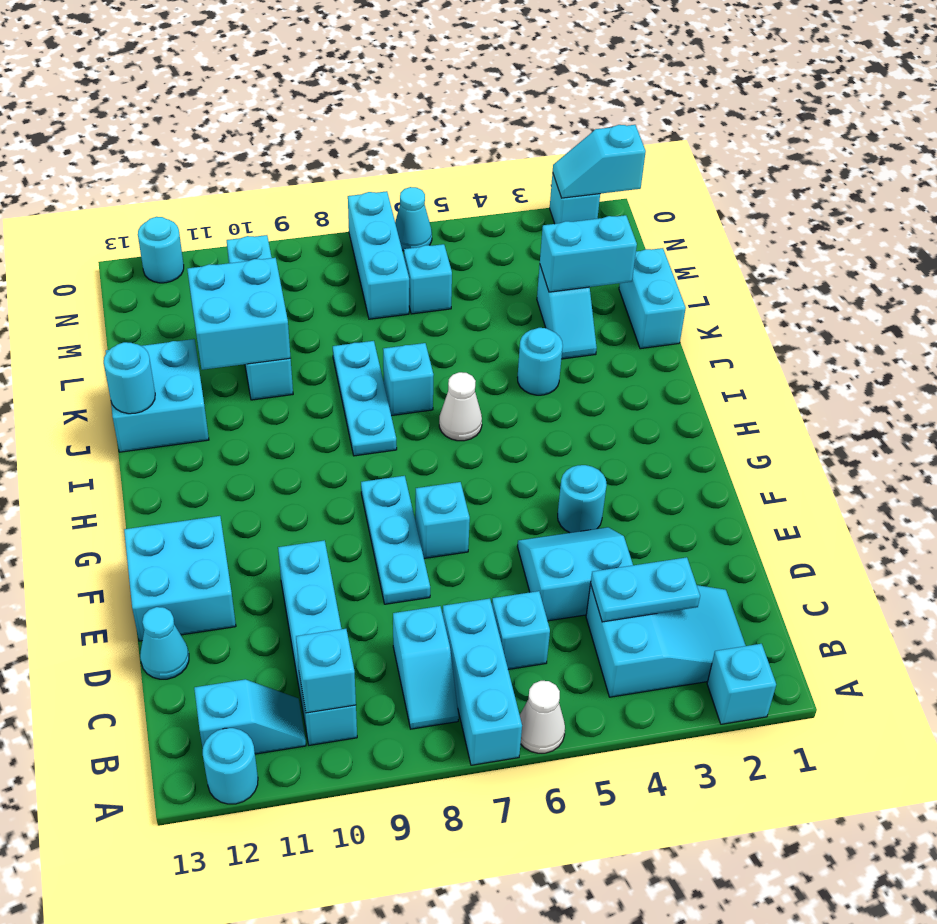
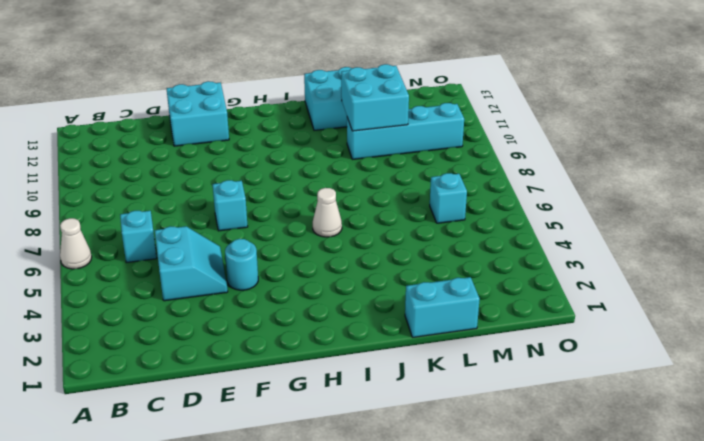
none -> cyan 1x1 brick [707,644,776,724]
none -> cyan 1x3 brick [443,599,522,765]
none -> cyan 1x1 round brick [203,728,258,804]
none -> cyan 2x3 slope [586,584,746,697]

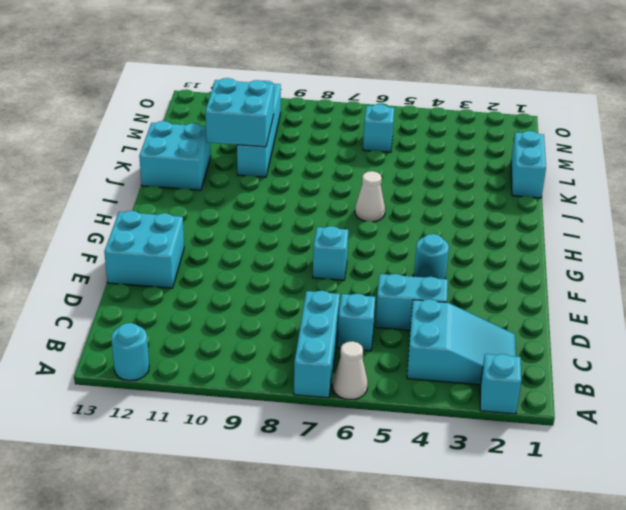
none -> cyan 1x2 slope [393,606,459,729]
none -> cyan 1x4 brick [278,540,357,745]
none -> cyan 1x2 slope [194,680,306,754]
none -> cyan 1x1 cone [140,607,189,679]

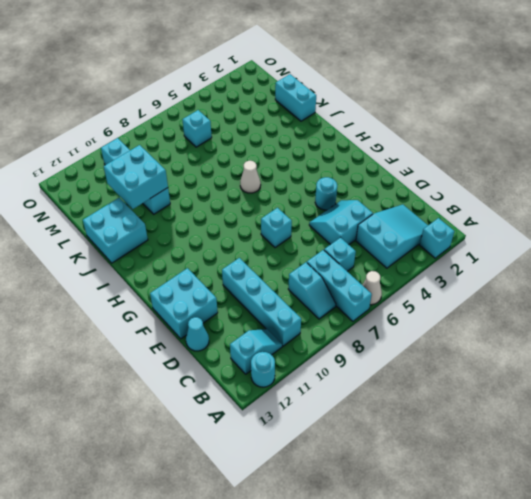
none -> cyan 1x3 plate [361,476,430,604]
none -> cyan 1x3 plate [333,341,397,456]
none -> cyan 1x1 round brick [518,328,563,395]
none -> cyan 1x1 brick [383,343,434,416]

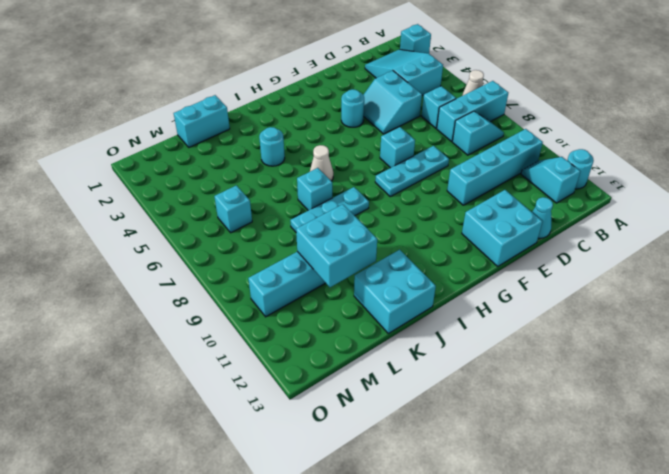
none -> cyan 1x2 slope [537,265,597,359]
none -> cyan 1x3 brick [348,191,409,319]
none -> cyan 1x1 brick [550,173,600,224]
none -> cyan 1x1 cone [395,187,432,251]

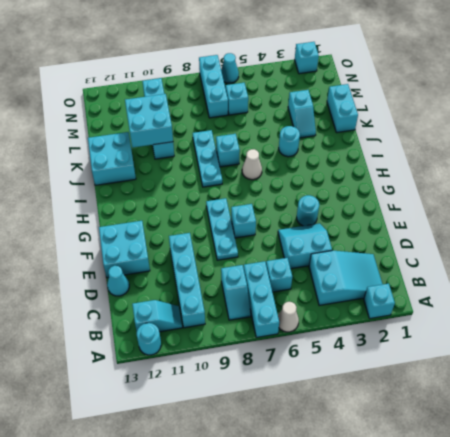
none -> cyan 1x1 round brick [138,217,184,283]
none -> cyan 1x1 brick [296,629,356,713]
none -> cyan 1x2 plate [591,557,700,622]
none -> cyan 1x1 round brick [104,342,155,414]

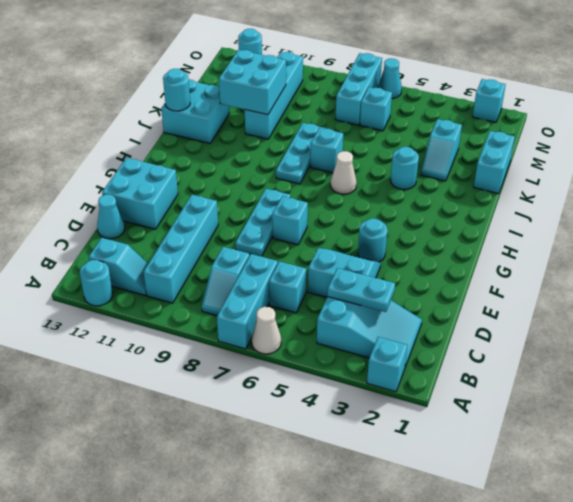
none -> cyan 1x1 brick [296,629,356,713]
none -> cyan 1x2 brick [540,215,637,292]
none -> cyan 1x2 slope [553,125,646,198]

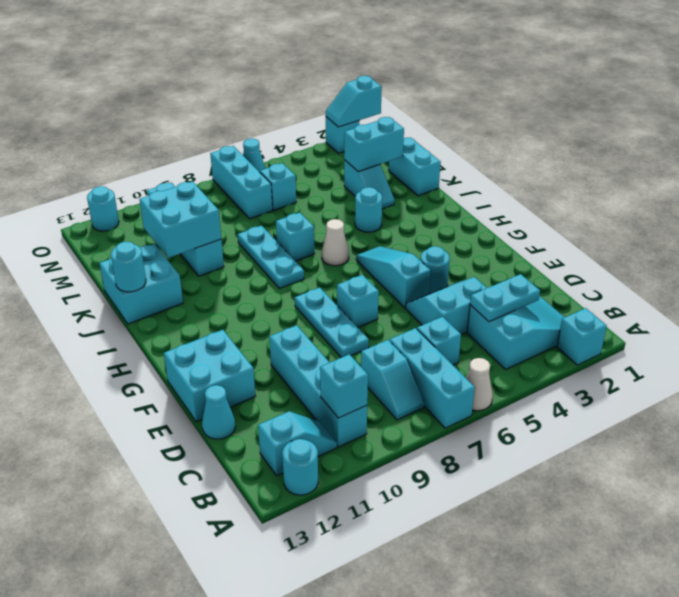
cyan 1x3 slope [356,246,431,308] -> none

